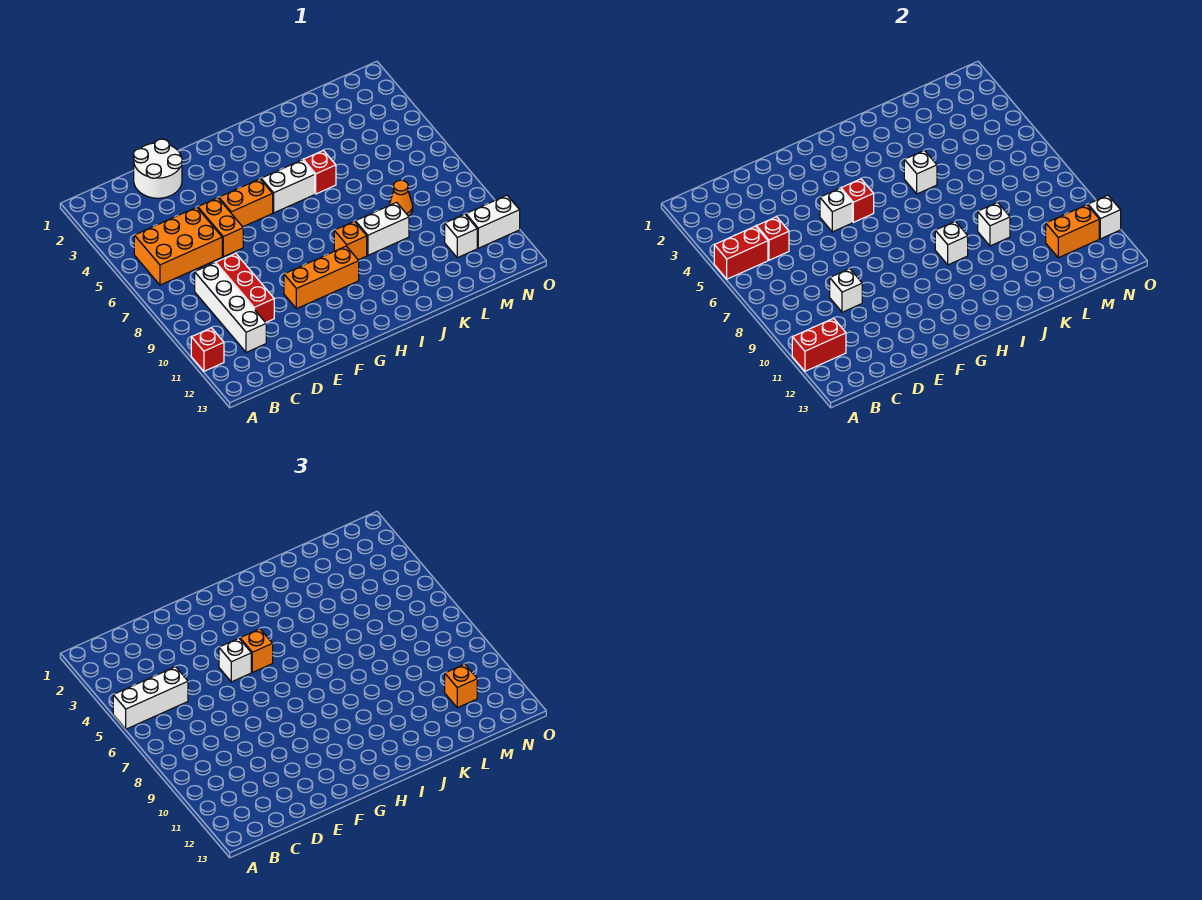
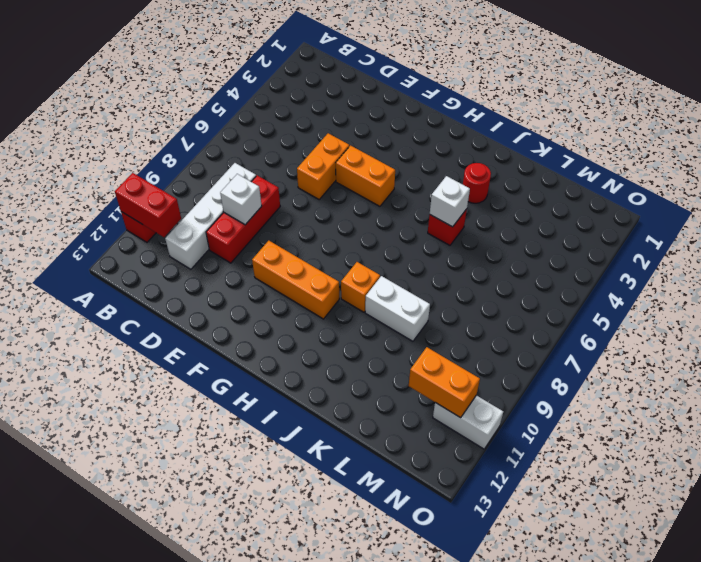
red 1x1 round brick [463,163,491,203] -> none
none -> orange 2x3 brick [134,207,222,285]
none -> white 2x2 round brick [133,139,182,198]
none -> white 1x2 brick [261,160,315,213]
none -> orange 1x1 cone [389,180,413,216]

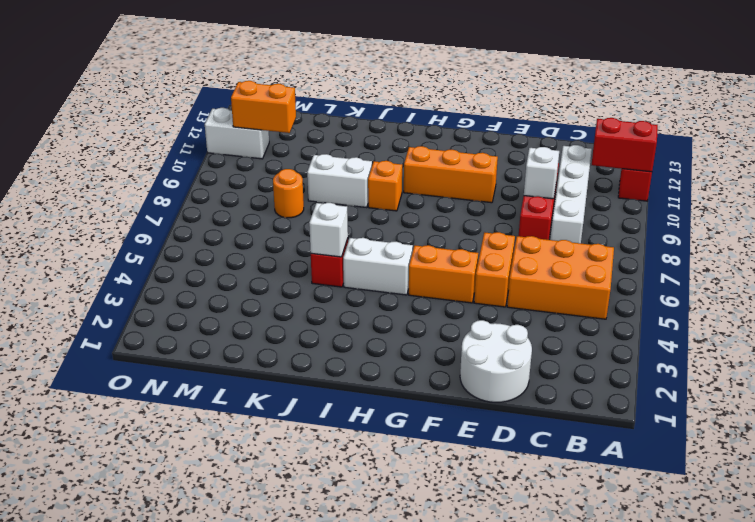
orange 1x1 round brick [273,169,304,218] -> orange 1x1 cone [389,180,413,216]
none -> white 1x1 brick [445,214,477,258]
none -> red 1x2 brick [714,226,768,279]
none -> red 1x1 brick [757,217,789,260]
none -> white 1x1 brick [820,188,852,232]

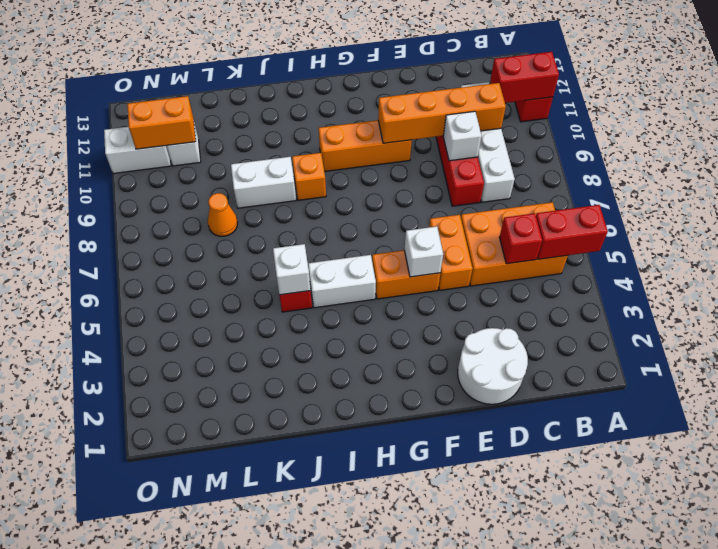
orange 1x4 brick [378,83,506,143] -> none
none -> red 1x1 brick [841,179,874,222]
none -> white 1x1 brick [935,221,968,265]
none -> white 1x1 brick [978,202,1010,246]
none -> white 1x1 brick [1088,195,1121,239]

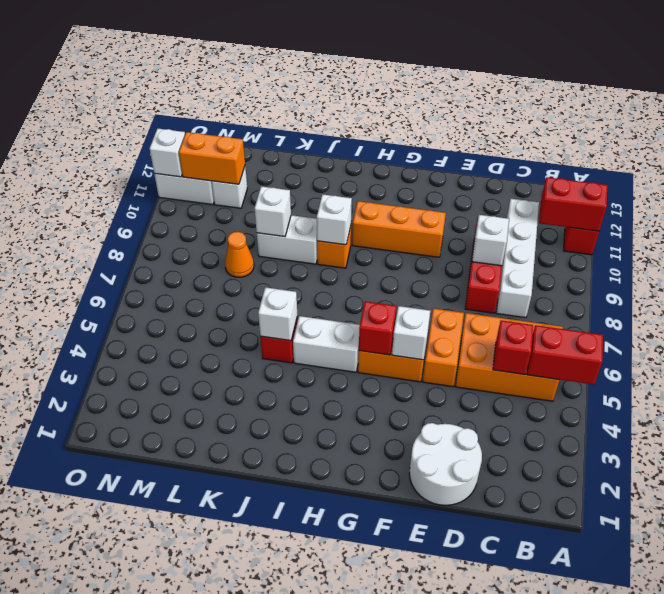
none -> white 1x3 brick [113,667,188,729]
none -> white 1x1 brick [219,638,251,682]
none -> orange 1x1 brick [240,629,273,672]
none -> orange 1x1 brick [445,664,477,708]

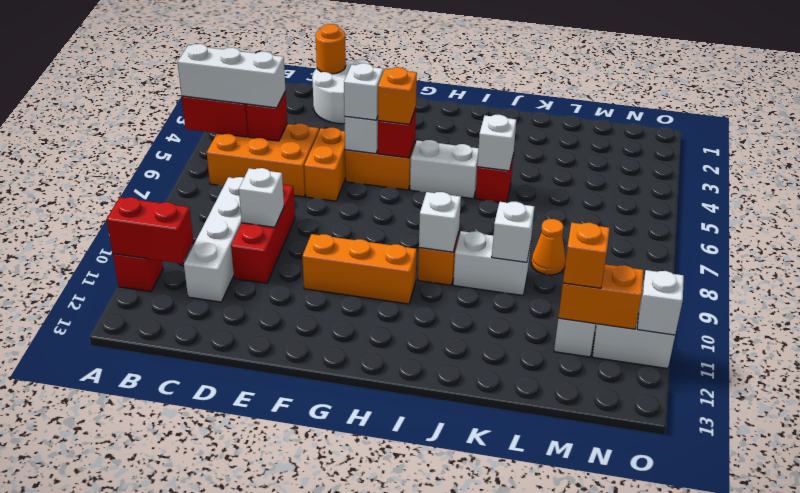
orange 1x1 round brick [316,24,346,74] -> none

